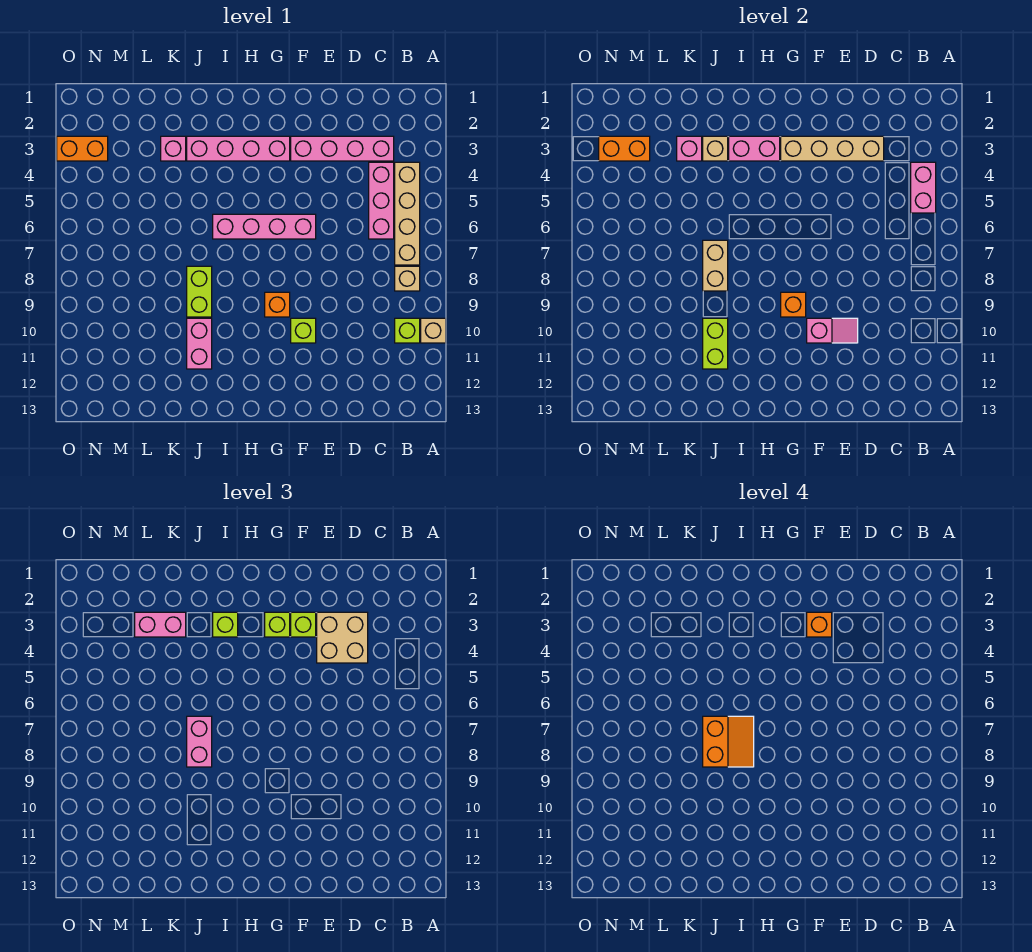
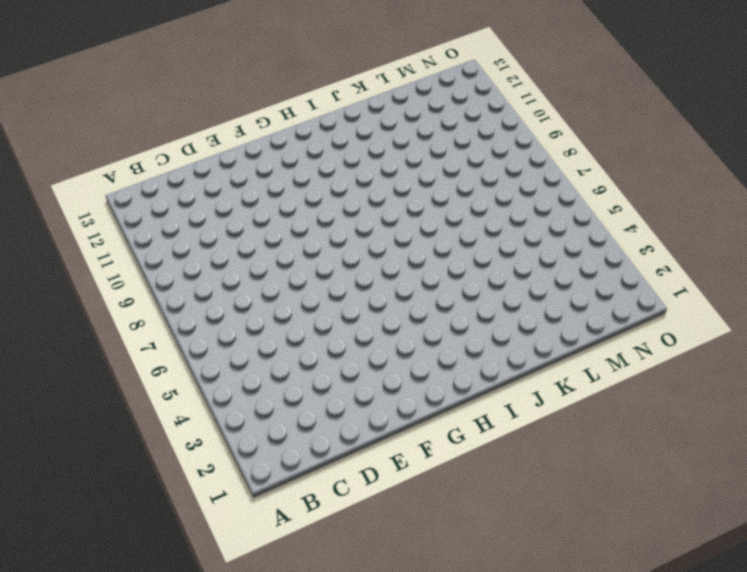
none -> tan 1x1 brick [421,318,446,343]
none -> tan 1x4 brick [395,162,420,265]
none -> tan 1x1 brick [395,266,420,291]
none -> lime 1x1 brick [395,318,420,343]

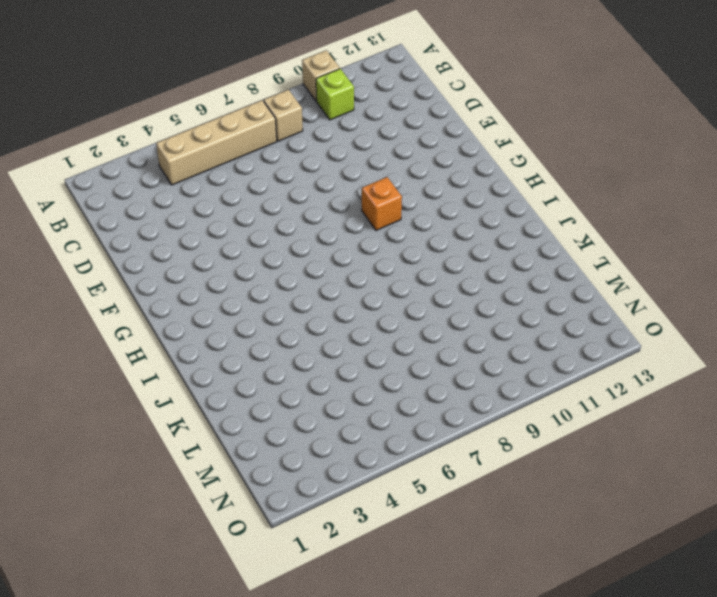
none -> pink 1x4 brick [291,136,394,161]
none -> pink 1x3 brick [369,162,394,239]
none -> pink 1x4 brick [213,214,316,239]
none -> lime 1x1 brick [291,318,316,343]

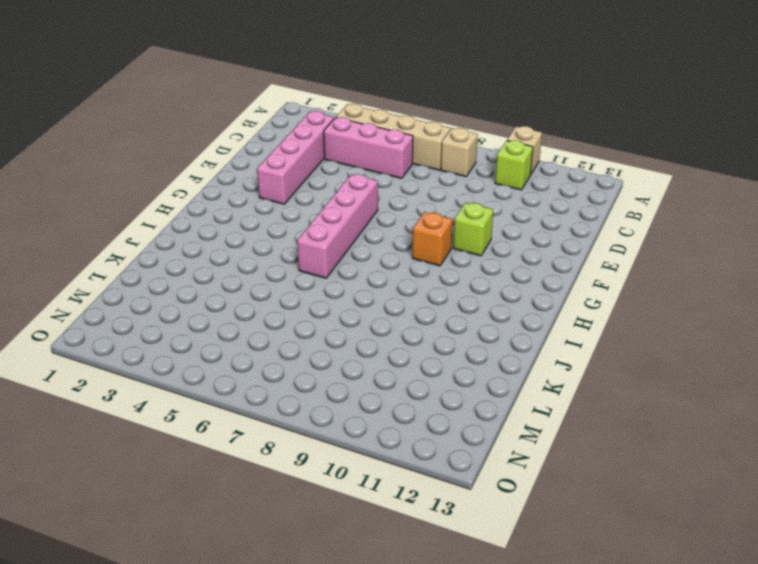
none -> pink 1x4 brick [187,136,290,161]
none -> lime 1x2 brick [187,266,212,317]
none -> pink 1x2 brick [187,318,212,369]
none -> pink 1x1 brick [161,136,186,161]

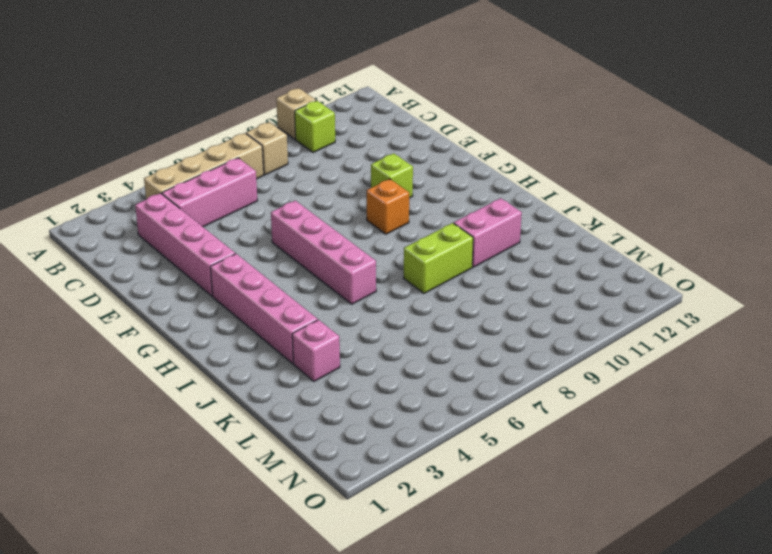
none -> orange 1x2 brick [57,136,108,161]
none -> pink 1x2 brick [911,162,936,213]
none -> tan 1x4 brick [781,136,884,161]
none -> pink 1x2 slope [807,318,858,343]

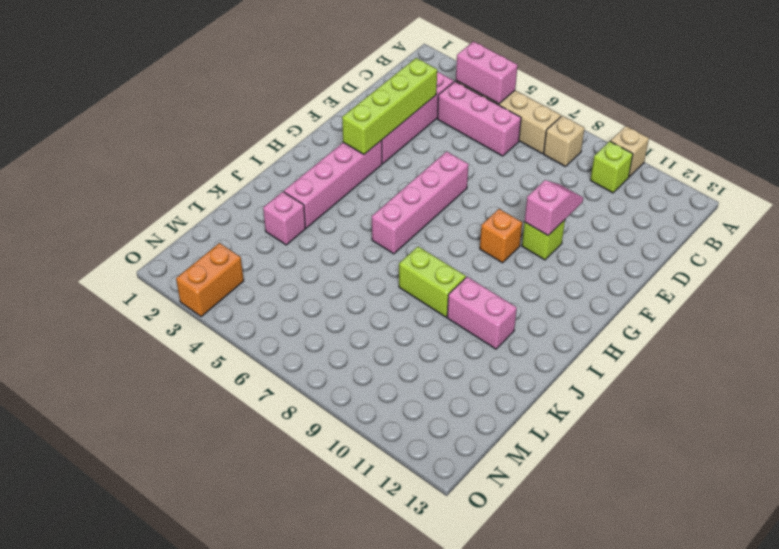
lime 1x4 brick [342,58,437,154] -> tan 1x4 brick [781,136,884,161]
none -> orange 1x1 brick [781,292,806,317]
none -> pink 1x2 brick [729,136,780,161]
none -> tan 1x1 brick [703,136,728,161]
none -> tan 1x2 brick [703,240,728,291]

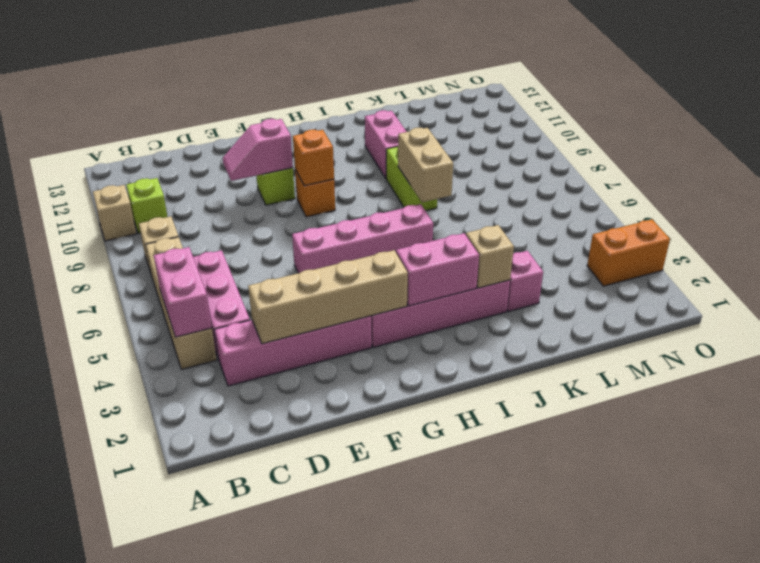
none -> lime 1x2 brick [703,318,728,369]
none -> pink 1x1 brick [677,136,702,161]
none -> orange 1x2 brick [599,136,650,161]
none -> tan 2x2 brick [317,612,368,663]

